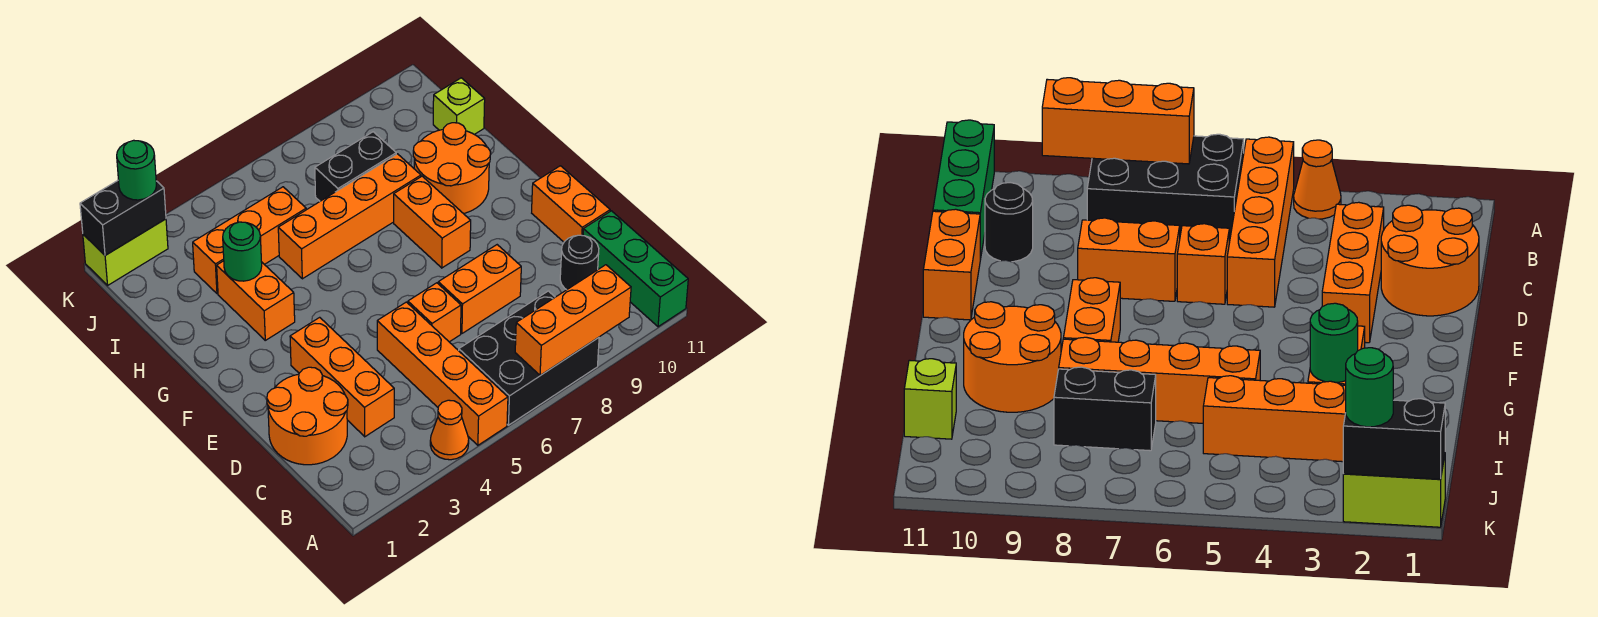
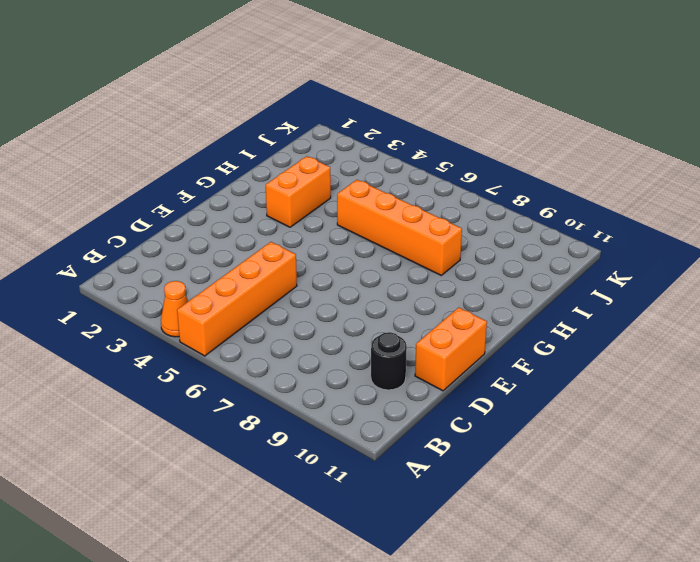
none -> black 2x3 brick [459,291,599,425]
none -> green 1x3 brick [583,211,688,327]
none -> orange 2x2 round brick [267,367,348,465]

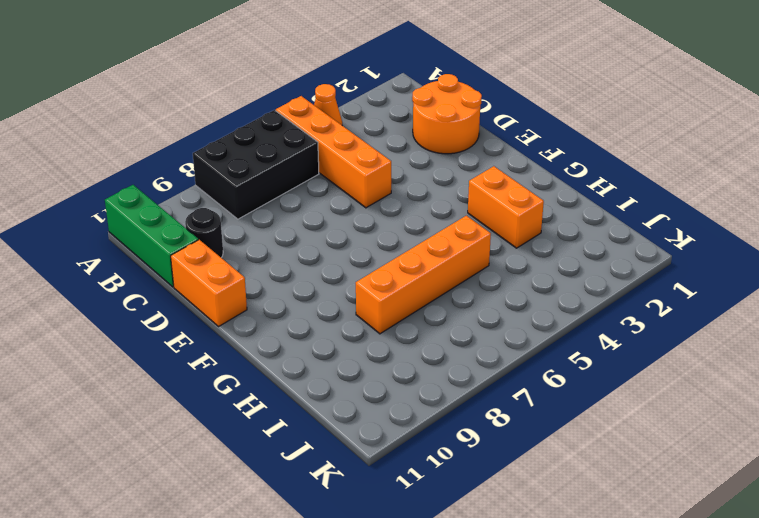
none -> orange 1x3 brick [290,317,394,437]
none -> orange 1x1 brick [408,283,461,342]
none -> orange 1x2 brick [438,245,521,333]

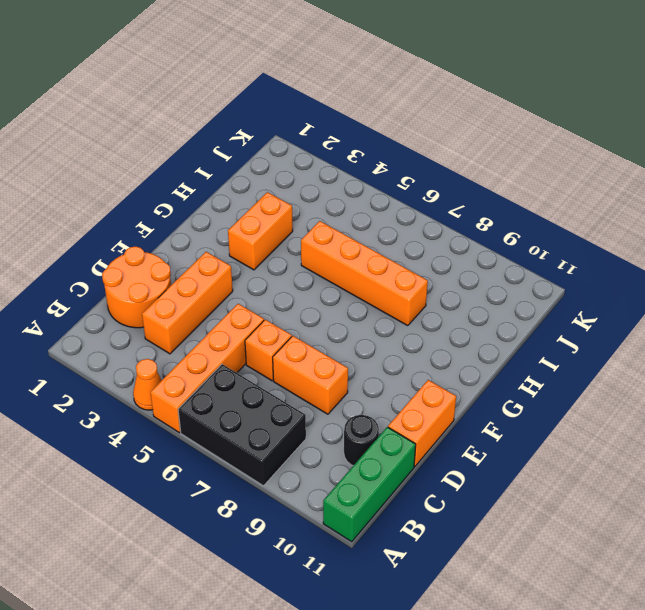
none -> orange 1x2 brick [394,176,471,268]
none -> orange 2x2 round brick [413,123,491,214]
none -> orange 1x3 brick [193,187,306,294]

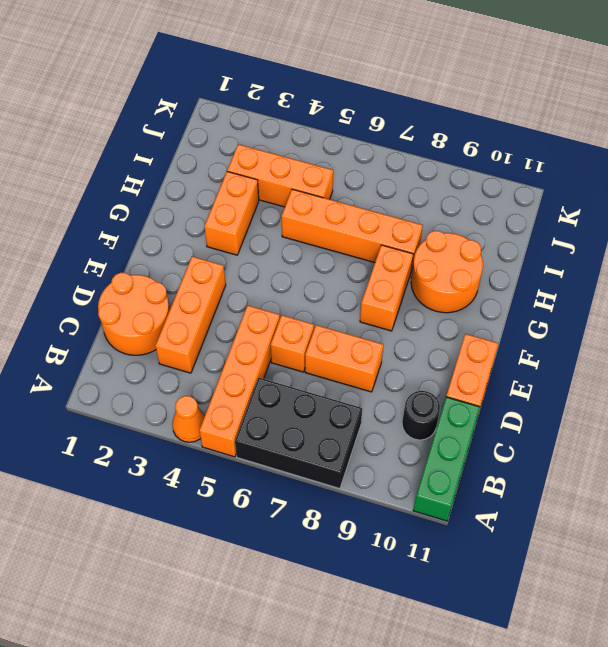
none -> black 1x2 brick [315,132,396,201]
none -> lime 1x1 brick [433,78,485,134]
none -> lime 1x2 brick [83,219,168,285]

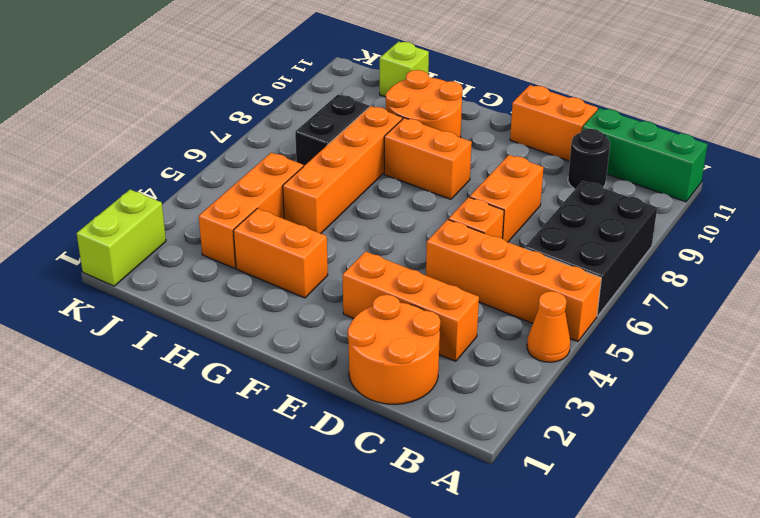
none -> orange 1x3 brick [515,265,631,375]
none -> green 1x1 round brick [223,222,262,281]
none -> black 1x2 brick [80,180,166,255]

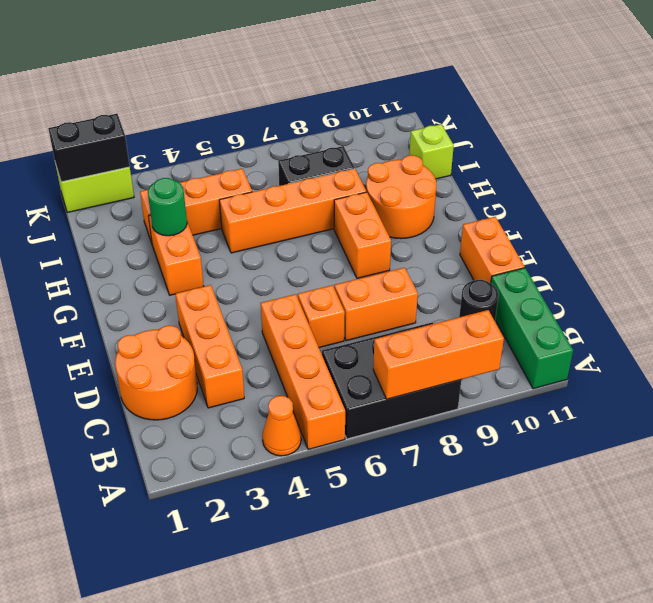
none -> green 1x1 round brick [117,140,156,200]

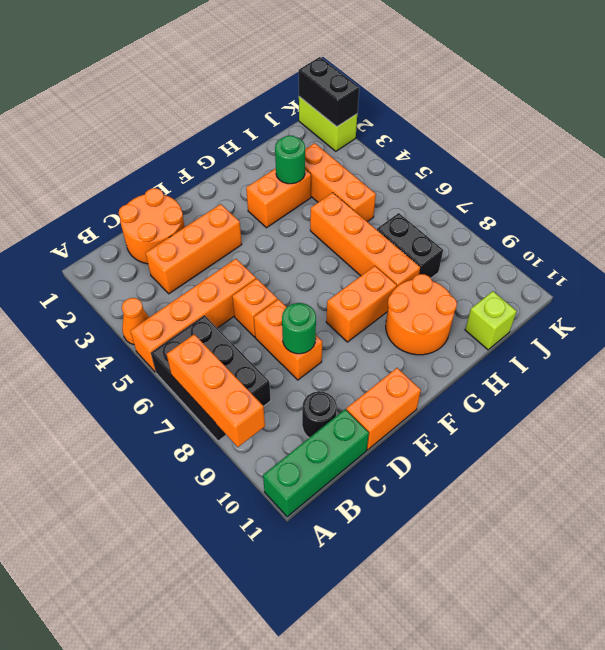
green 1x1 round brick [282,303,316,354] -> green 1x1 round brick moved to [117,140,156,200]

